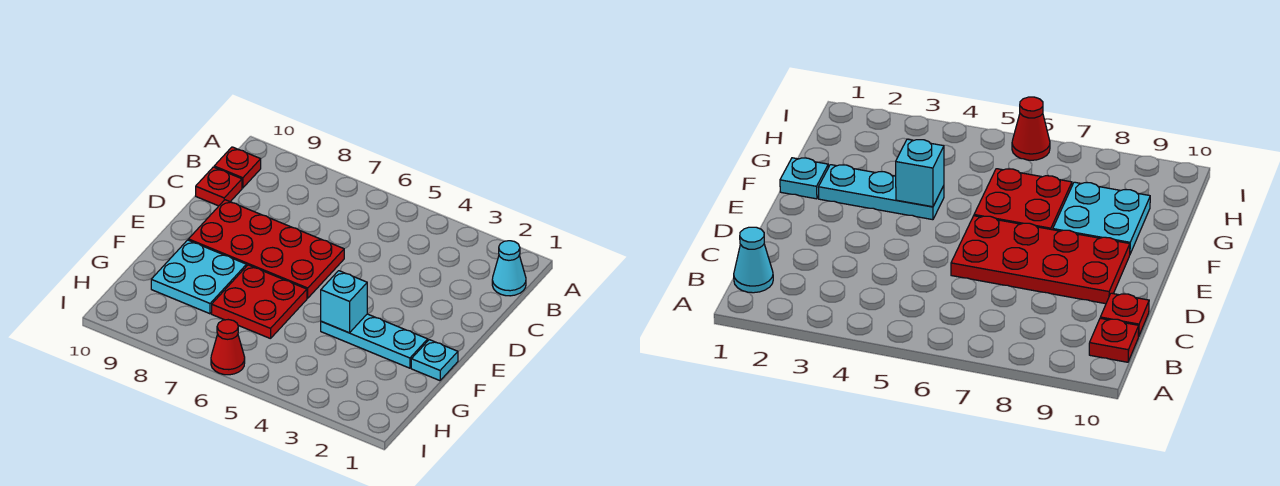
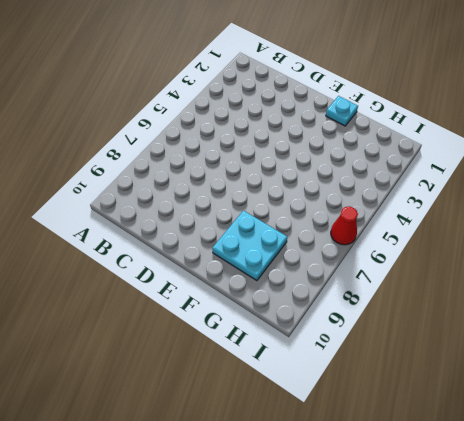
none -> cyan 1x1 cone [492,241,526,296]
none -> red 1x1 plate [214,147,261,188]

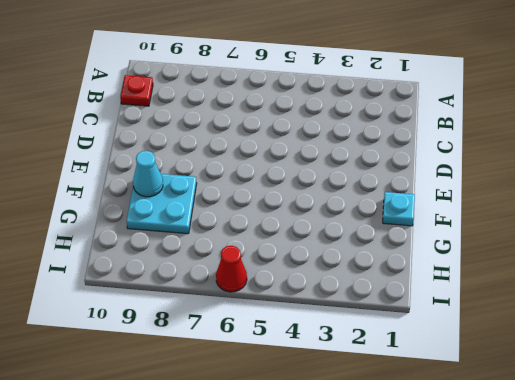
cyan 1x1 cone [133,151,163,197] -> cyan 1x1 cone moved to [492,241,526,296]
none -> red 1x1 plate [196,167,242,206]
none -> red 2x4 plate [188,200,344,298]

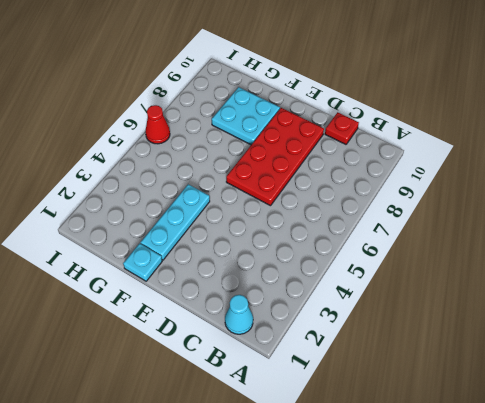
none -> red 1x1 plate [214,147,261,188]
none -> red 2x2 plate [212,265,307,339]

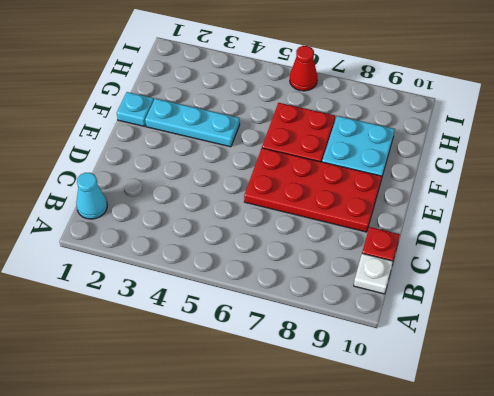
white 1x1 plate [354,253,393,294] -> red 1x1 plate [214,147,261,188]
none -> cyan 1x1 brick [321,271,367,333]

